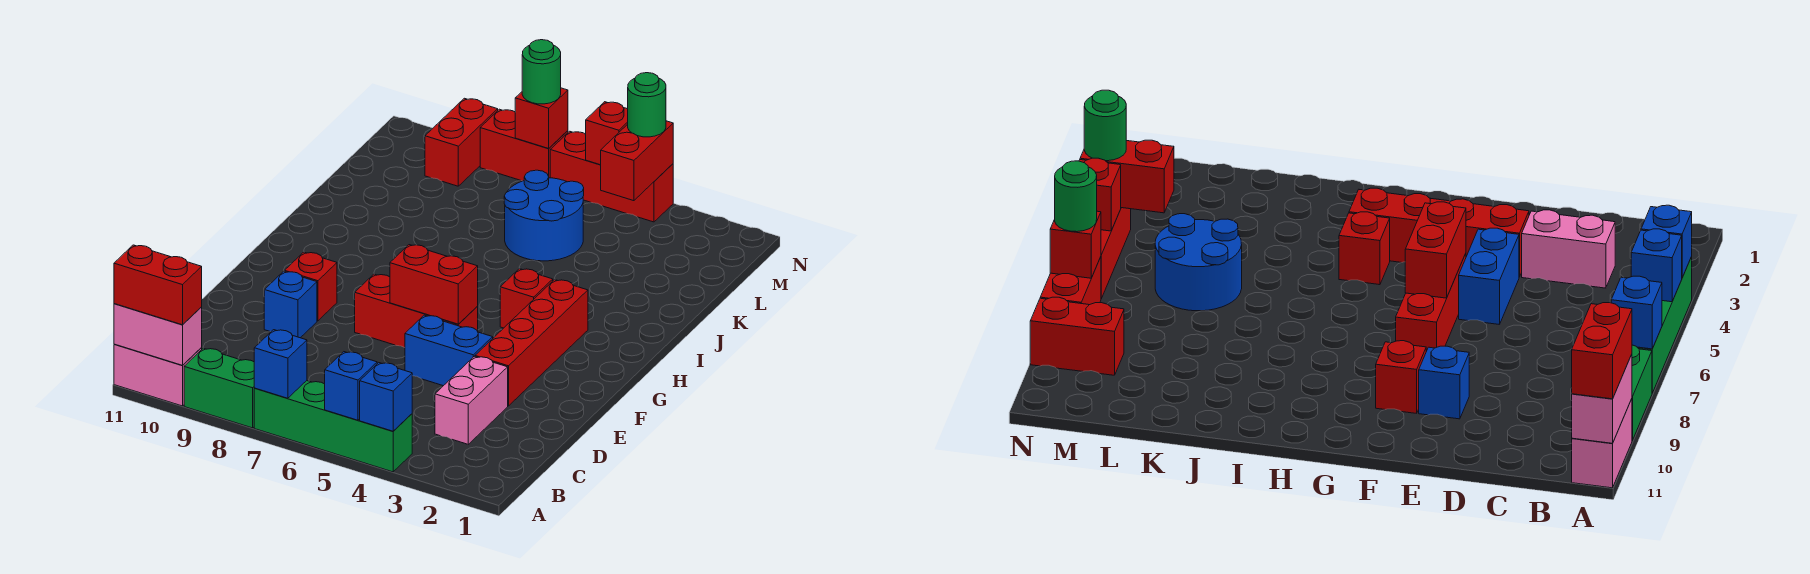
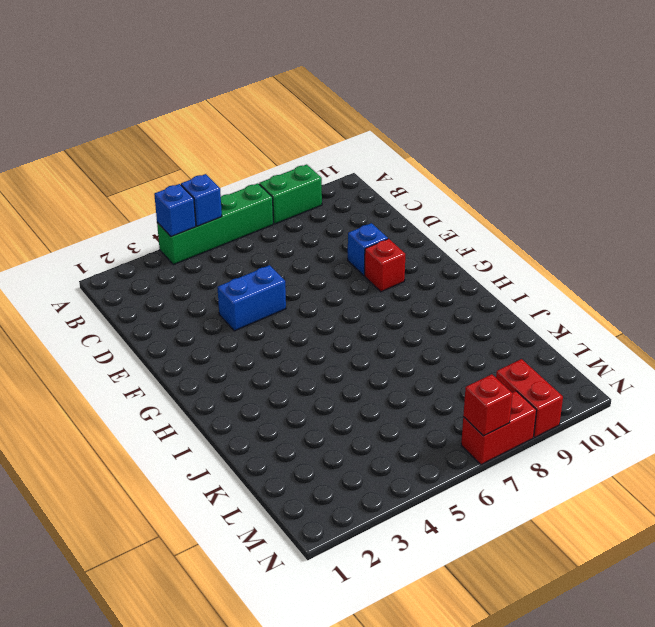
none -> pink 1x2 brick [114,344,202,406]
none -> pink 1x2 brick [435,356,508,444]
none -> red 1x4 brick [475,280,588,406]

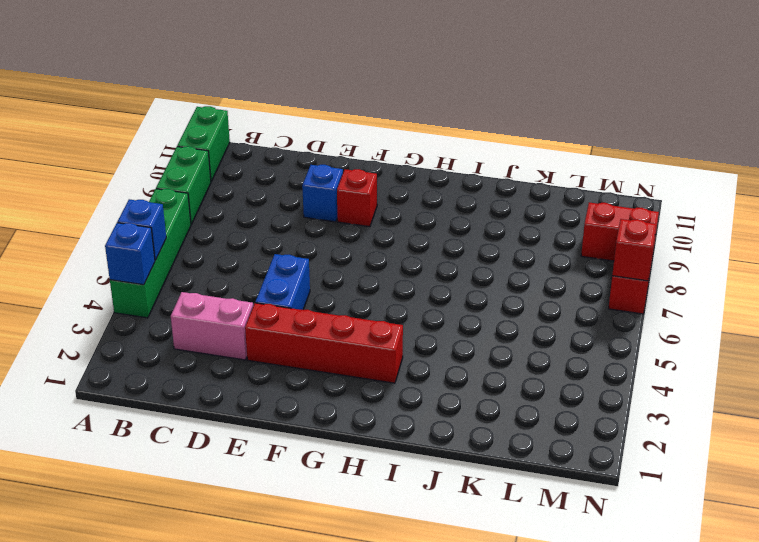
green 1x2 brick [177,106,230,181] -> pink 1x2 brick [114,344,202,406]
none -> red 1x3 brick [355,274,478,348]
none -> red 1x1 brick [500,269,553,328]
none -> blue 2x2 round brick [504,170,584,261]

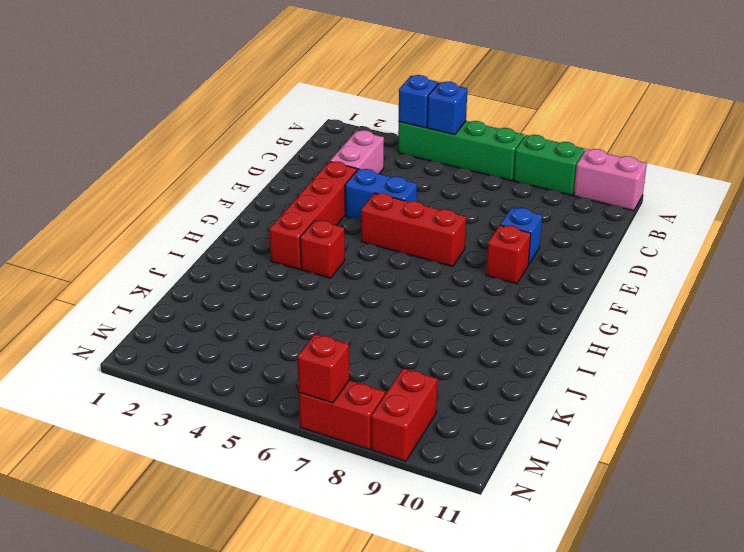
none -> blue 2x2 round brick [504,170,584,261]
none -> red 1x3 brick [550,131,673,222]
none -> blue 1x1 brick [254,330,307,398]

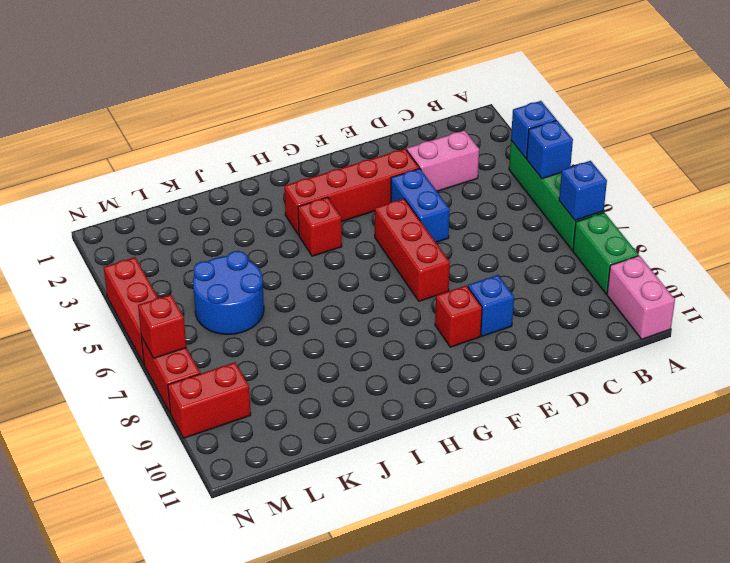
none -> pink 1x2 brick [114,304,202,366]
none -> red 1x2 brick [390,245,478,324]
none -> red 1x2 brick [601,121,673,201]

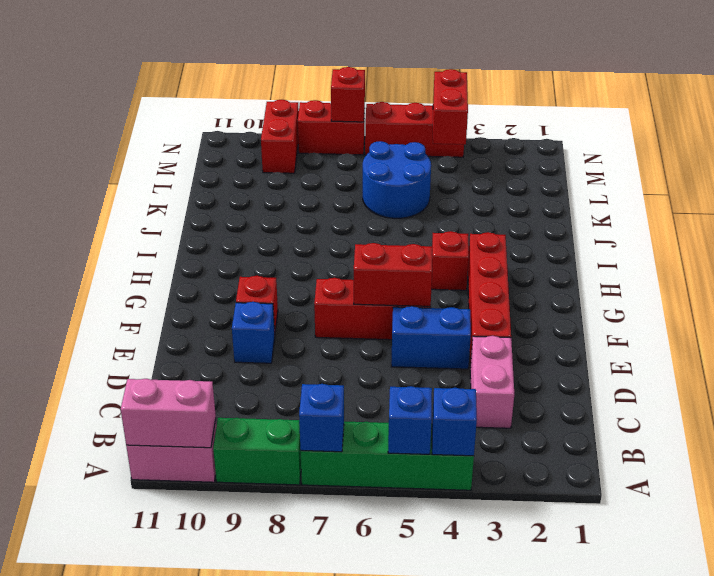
none -> red 1x1 brick [586,102,628,165]
none -> red 1x2 brick [114,245,202,325]
none -> green 1x1 round brick [628,73,666,137]

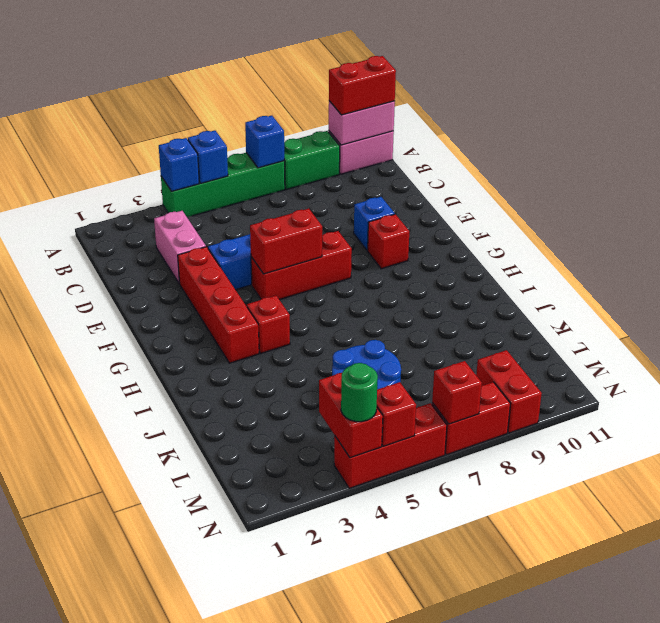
none -> green 1x1 round brick [522,40,561,104]

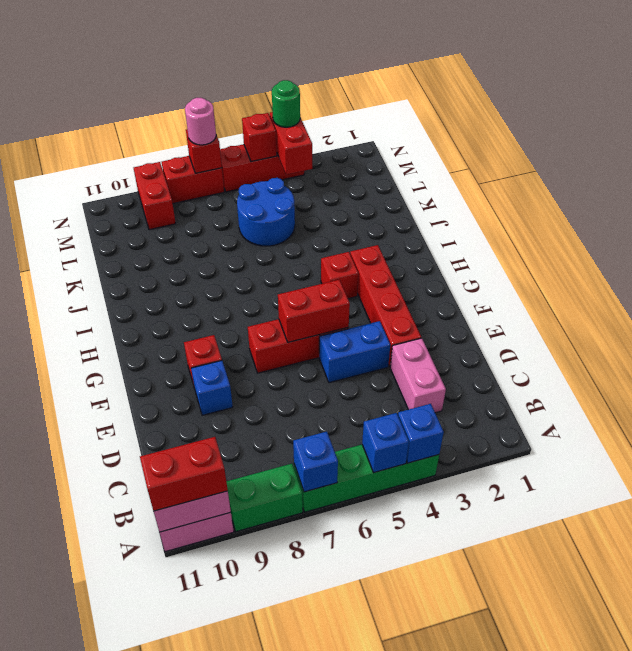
pink 1x1 round brick [185,98,216,145] -> green 1x1 round brick [522,40,561,104]

